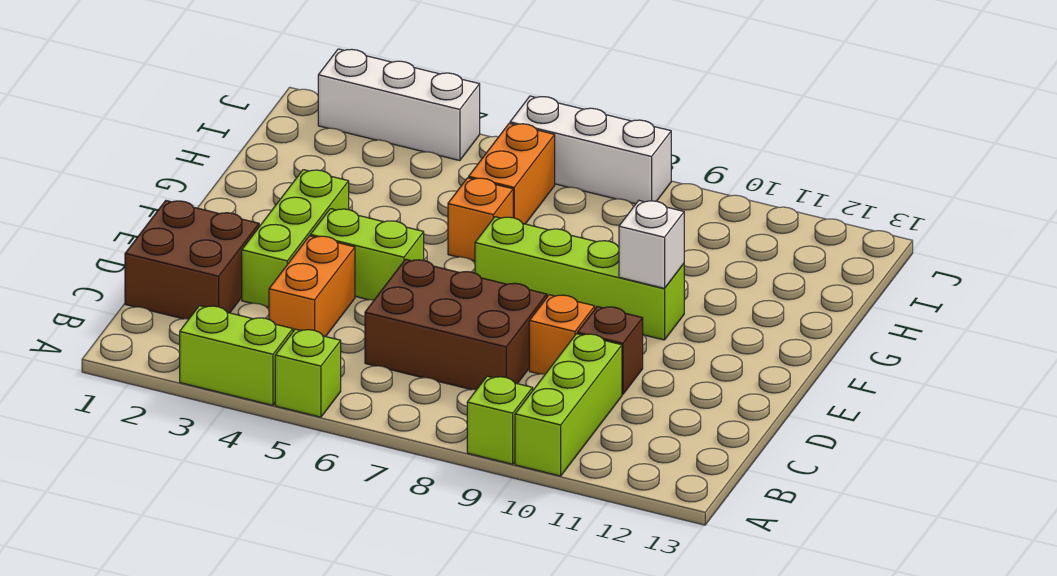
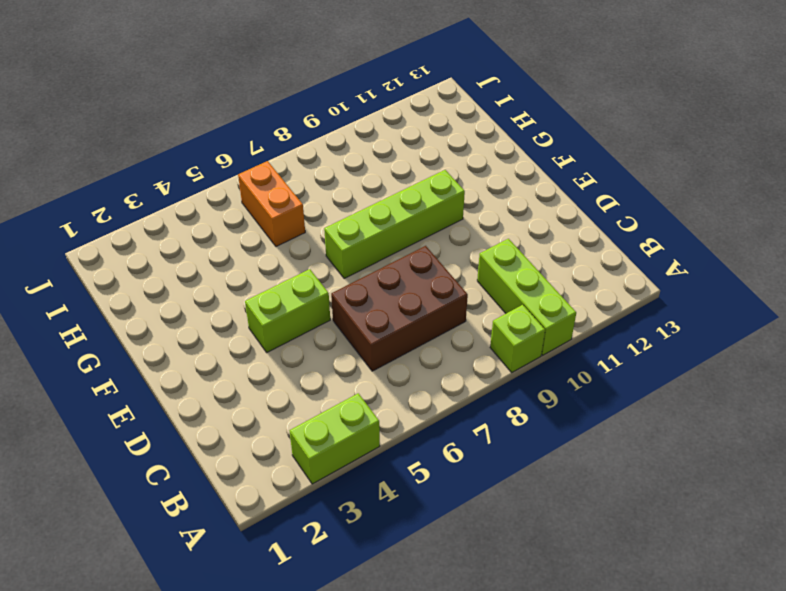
none -> lime 1x1 brick [275,329,341,417]
none -> brown 2x2 brick [125,201,259,319]
none -> orange 1x2 brick [269,236,355,337]

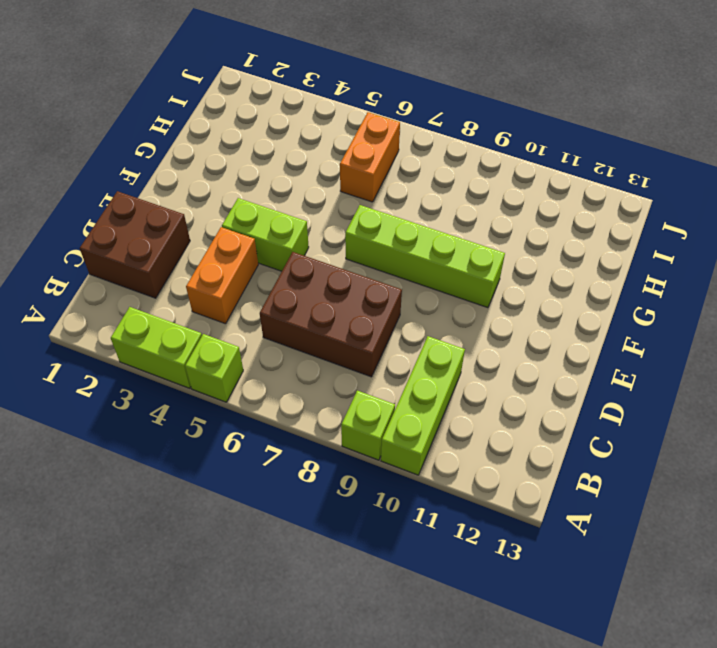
none -> lime 1x3 brick [242,170,349,307]
none -> orange 1x1 brick [529,295,595,374]
none -> brown 1x1 brick [577,306,643,394]

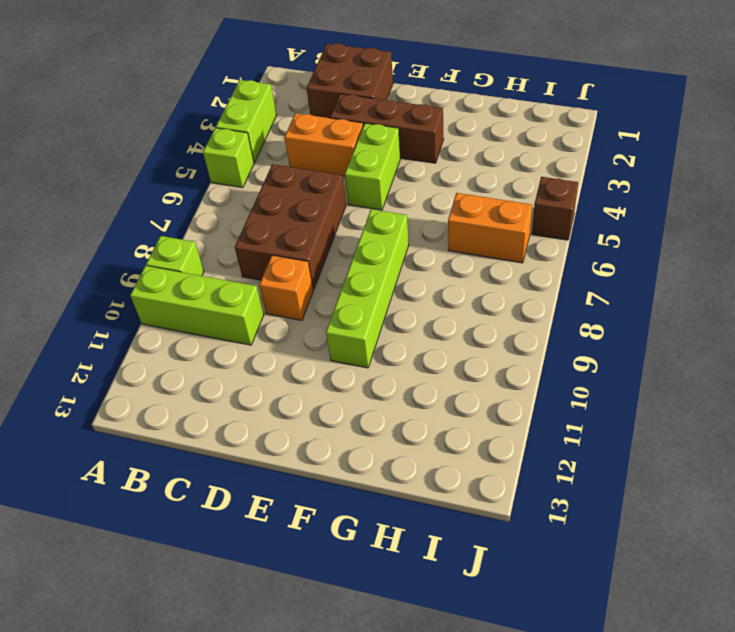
brown 1x3 brick [330,94,444,163] -> lime 1x3 brick [242,170,349,307]
brown 1x1 brick [532,177,578,240] -> brown 1x1 brick moved to [577,306,643,394]
none -> orange 1x1 brick [448,178,513,261]
none -> white 1x3 brick [318,49,480,161]
none -> white 1x3 brick [510,96,671,204]

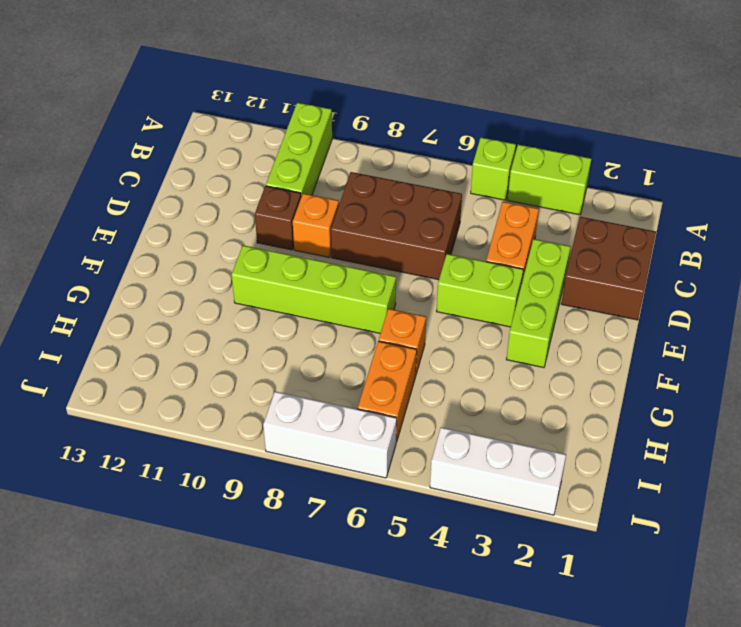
none -> lime 1x1 brick [467,376,533,464]
none -> white 1x1 brick [619,201,684,288]

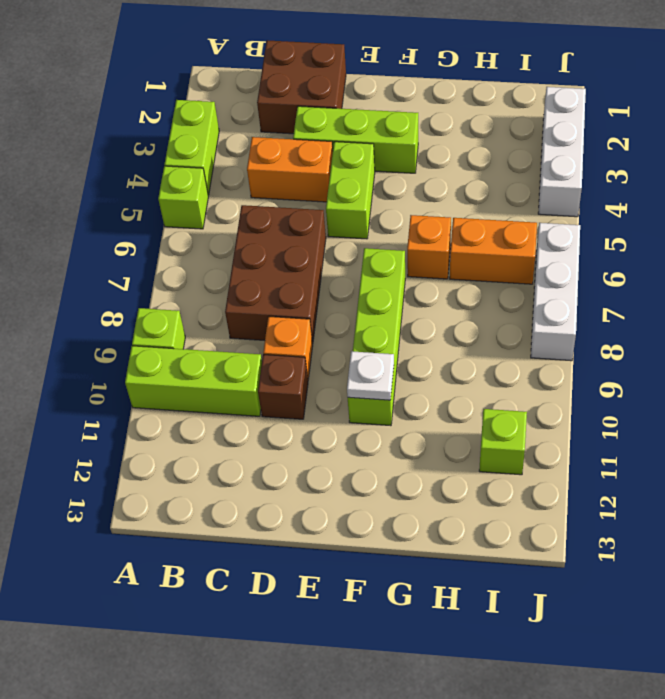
white 1x1 plate [347,351,394,400] -> white 1x1 brick [619,201,684,288]
lime 1x1 brick [479,409,527,475] -> none

